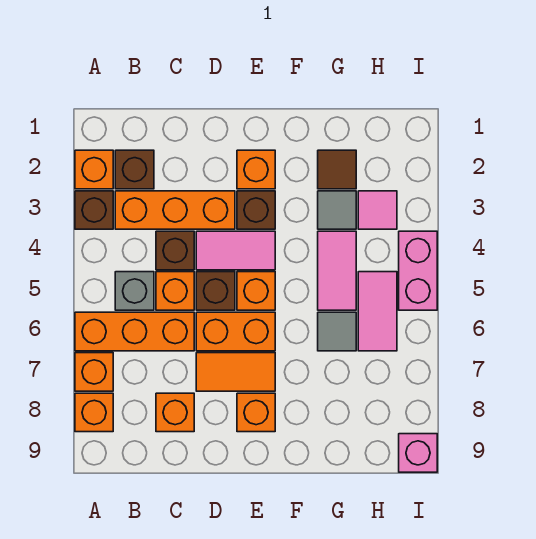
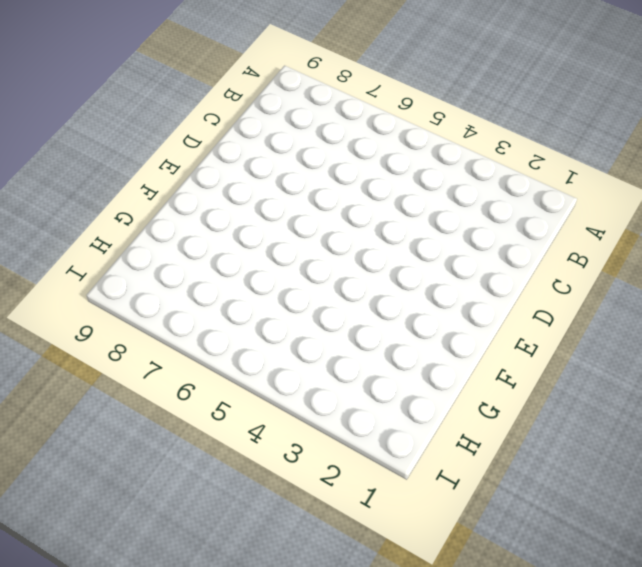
none -> orange 1x1 brick [75,150,113,189]
none -> brown 1x1 brick [75,191,113,229]
none -> orange 1x3 brick [75,312,194,351]

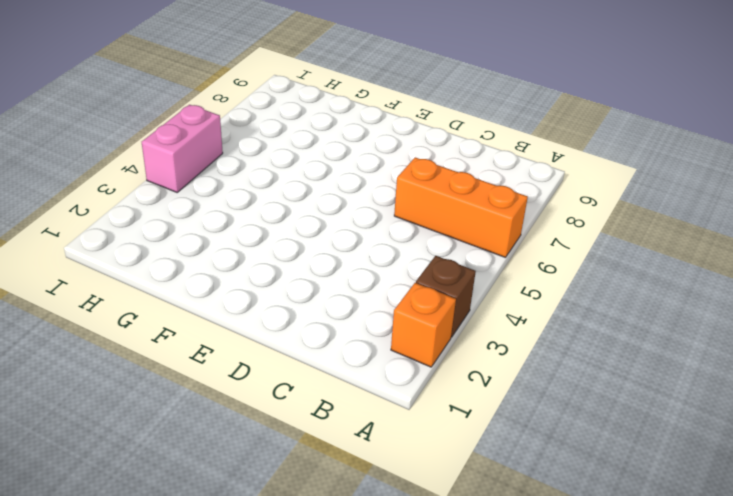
none -> orange 1x1 brick [75,353,113,391]
none -> orange 1x1 brick [75,393,113,432]
none -> brown 1x1 brick [115,150,154,189]

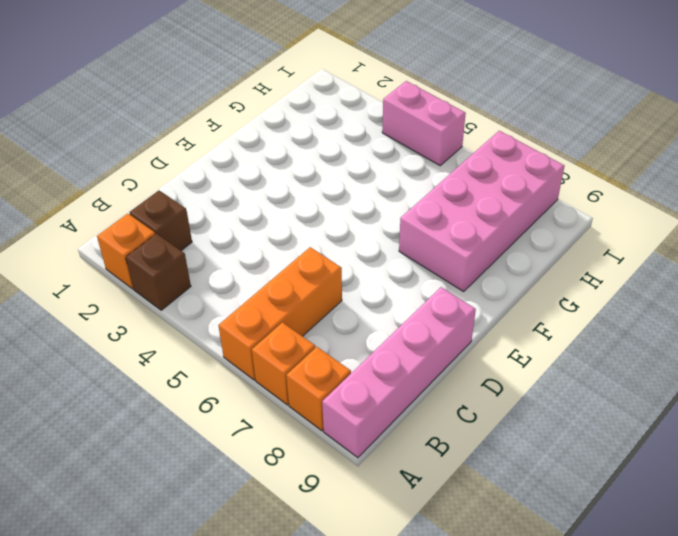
pink 1x4 brick [322,287,476,458] -> none
pink 2x4 brick [399,131,564,292] -> none
none -> orange 1x3 brick [115,191,235,229]
none -> grey 1x1 brick [115,272,154,310]
none -> brown 1x1 brick [156,231,194,270]

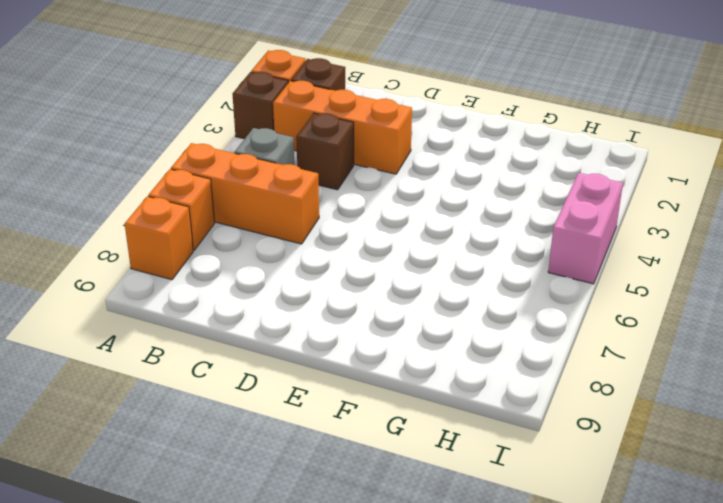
none -> orange 1x1 brick [156,272,194,310]
none -> orange 1x1 brick [156,393,194,432]
none -> pink 1x2 tile [196,231,275,270]

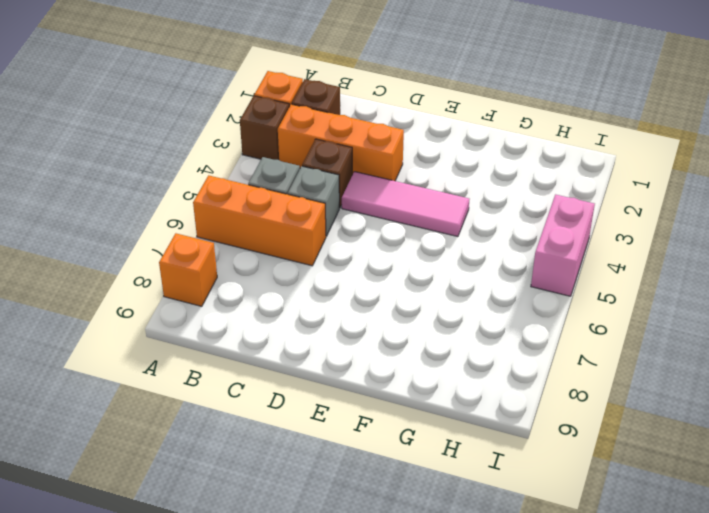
grey 1x1 brick [288,166,339,236] -> orange 1x1 brick [156,272,194,310]
pink 1x3 tile [342,172,469,237] -> pink 1x2 tile [196,231,275,270]
none -> orange 1x1 brick [75,353,113,391]
none -> orange 1x1 brick [156,393,194,432]
none -> brown 1x1 brick [196,272,235,310]

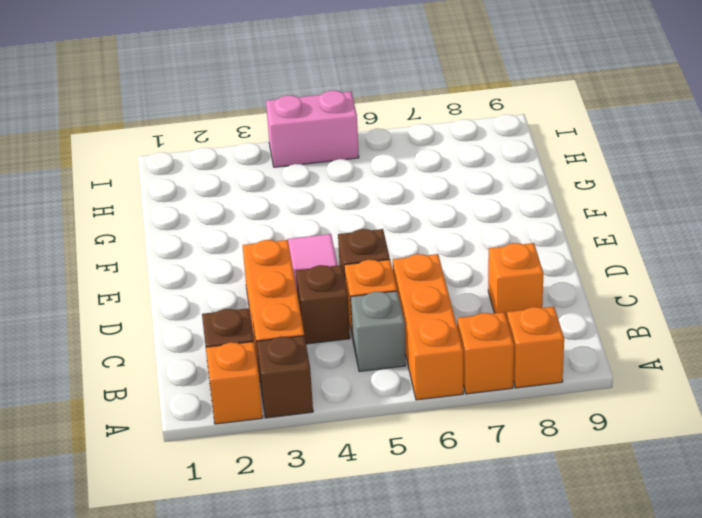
none -> orange 1x2 brick [196,312,275,351]
none -> orange 1x2 tile [196,353,275,391]
none -> orange 1x1 brick [237,150,275,189]

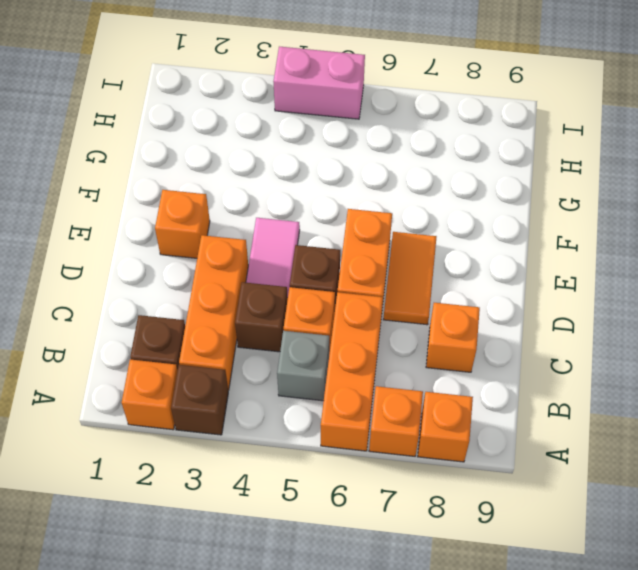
none -> brown 1x1 brick [237,191,275,229]
none -> orange 1x1 brick [237,272,275,310]
none -> orange 1x1 brick [237,393,275,432]

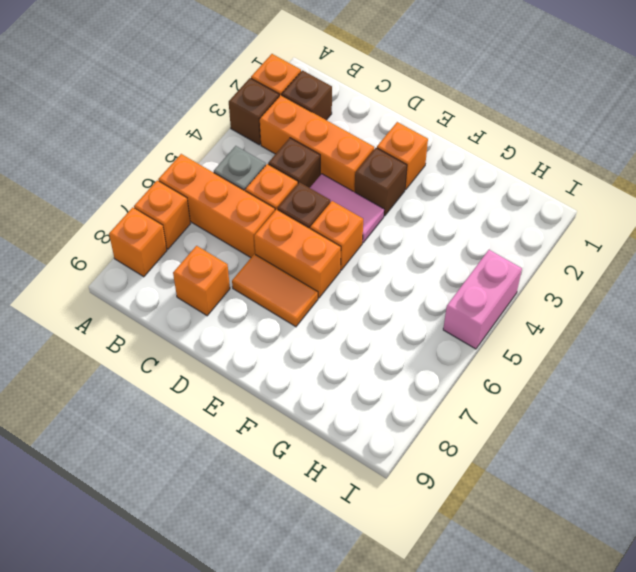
none -> orange 1x1 brick [237,393,275,432]
none -> brown 1x1 tile [318,150,356,189]
none -> grey 1x1 tile [318,191,356,229]

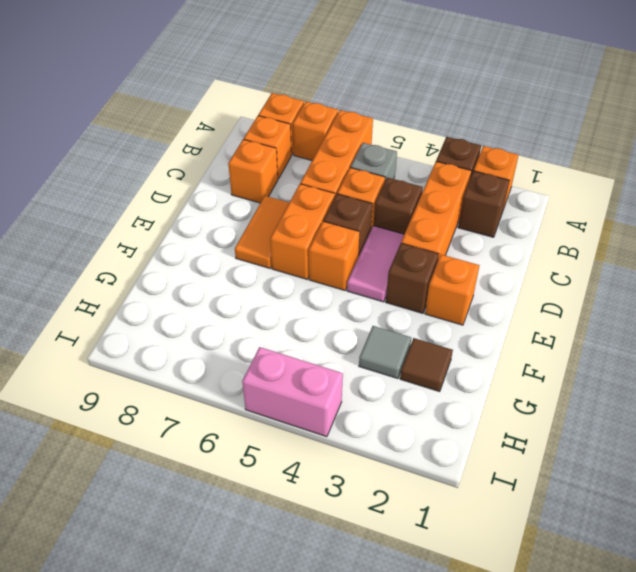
orange 1x1 brick [244,116,291,179] -> orange 1x1 brick moved to [237,393,275,432]
none -> pink 1x2 tile [318,231,356,310]
none -> grey 1x1 tile [318,312,356,351]
none -> pink 1x1 tile [358,191,397,229]

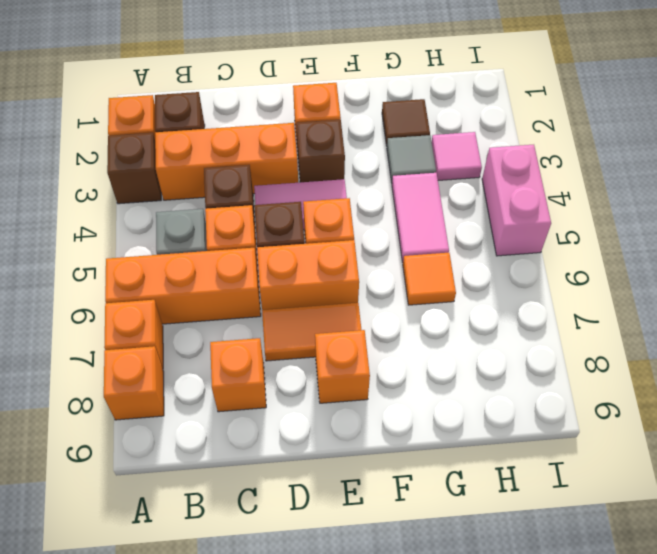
orange 1x1 tile [403,253,456,305] -> grey 1x1 tile [318,312,356,351]
none -> pink 1x2 tile [358,272,397,351]
none -> pink 1x1 brick [399,434,437,472]

